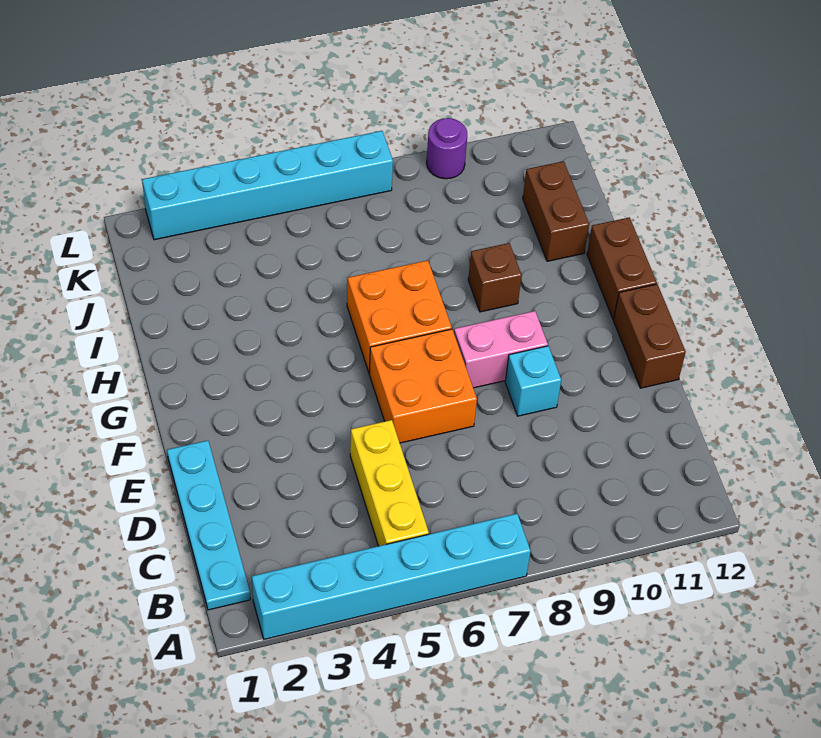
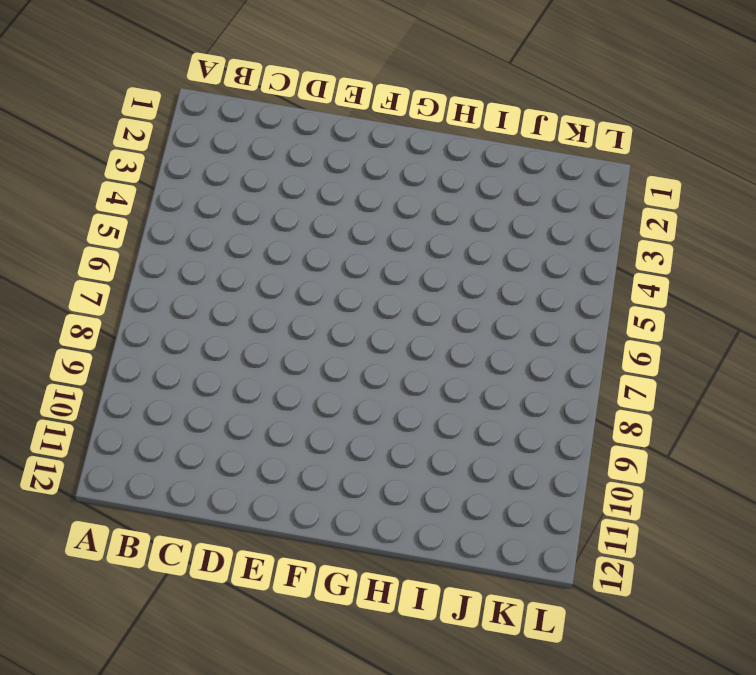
none -> cyan 1x6 brick [252,514,531,639]
none -> cyan 1x4 plate [167,441,250,610]
none -> yellow 1x3 brick [350,420,429,546]

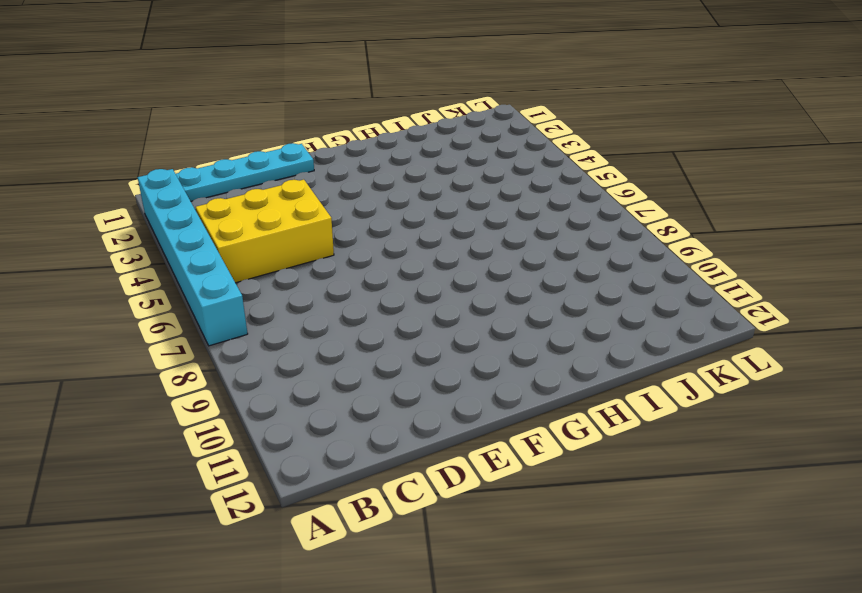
yellow 2x3 brick [196,179,334,283] -> yellow 1x3 brick [350,420,429,546]
none -> orange 2x2 brick [369,329,477,443]
none -> cyan 1x1 brick [505,346,561,416]
none -> brown 1x2 brick [614,284,686,388]

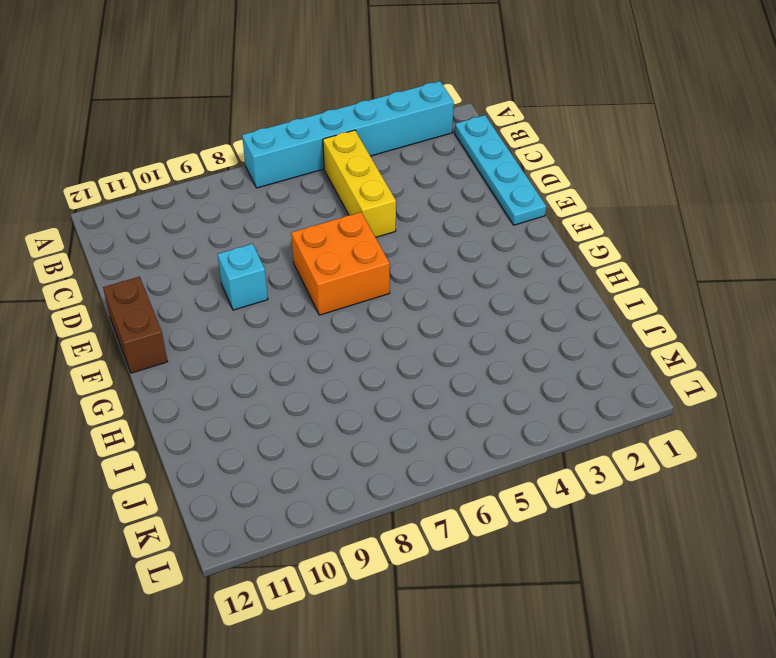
none -> pink 1x2 brick [454,311,548,388]
none -> orange 2x2 brick [347,260,452,373]
none -> brown 1x2 brick [587,217,657,319]

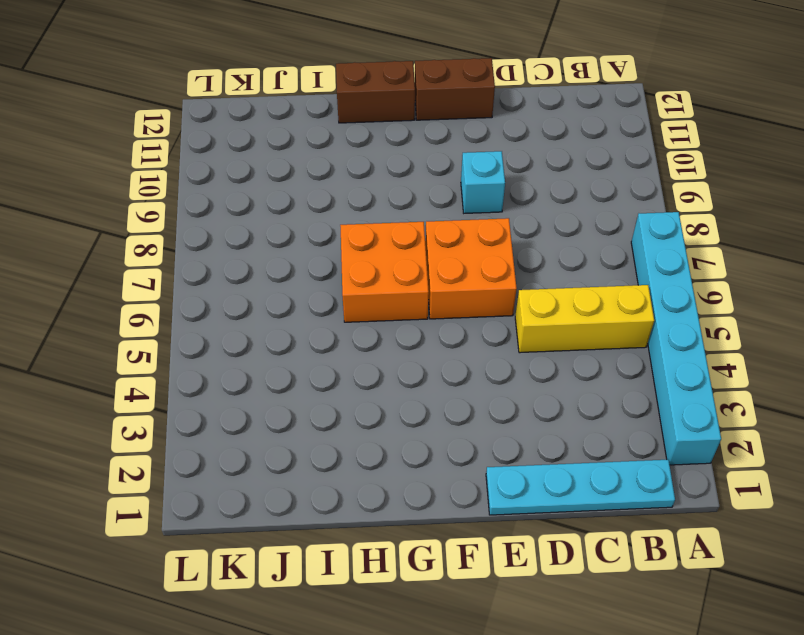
none -> pink 1x2 brick [454,311,548,388]
none -> brown 1x1 brick [468,243,522,312]
none -> brown 1x2 brick [523,161,589,261]

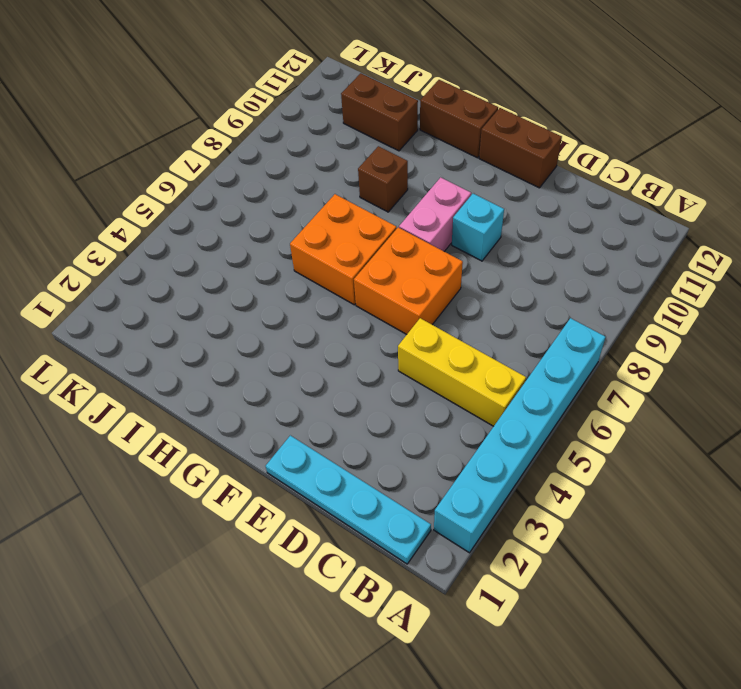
none -> cyan 1x6 brick [142,131,393,240]
none -> purple 1x1 round brick [427,118,467,179]

